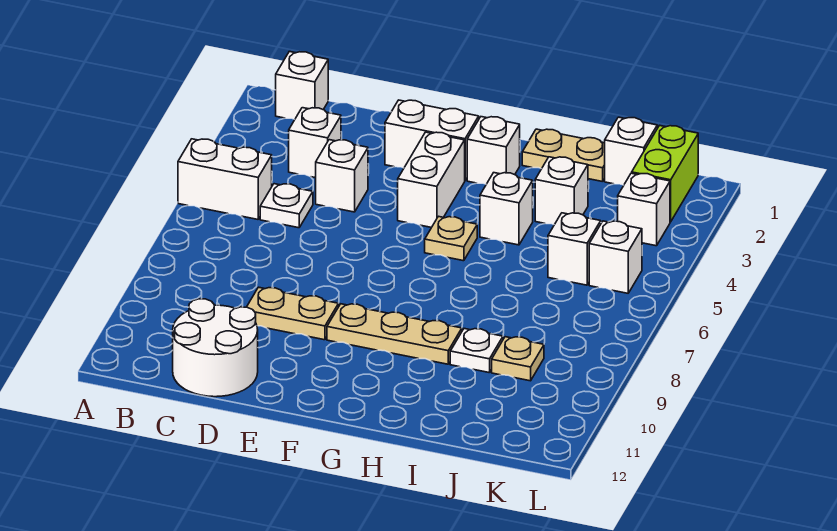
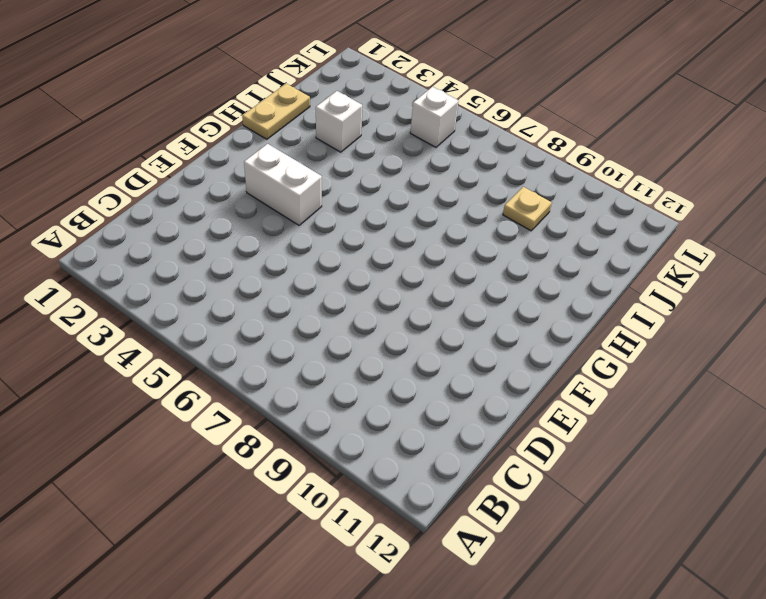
none -> white 1x2 brick [178,139,272,219]
none -> white 1x1 brick [276,52,328,119]
none -> white 1x1 brick [289,108,341,178]

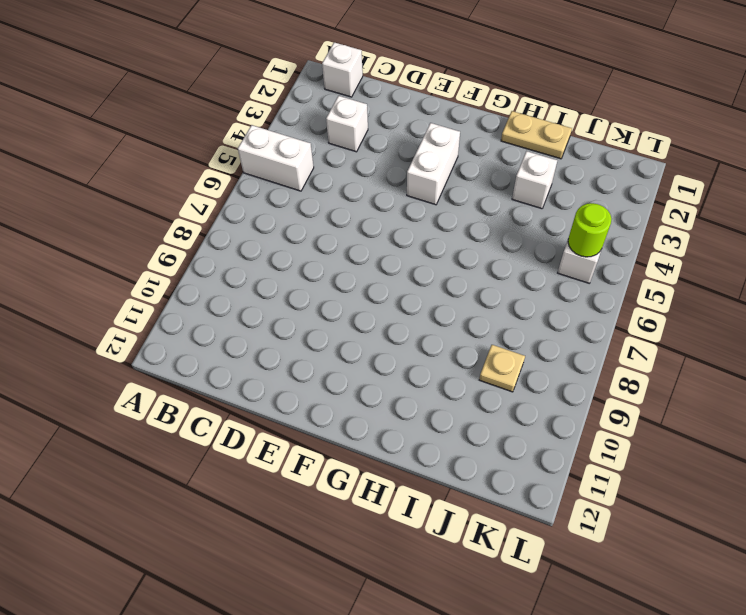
lime 1x1 round brick [568,203,611,257] -> none
none -> white 1x1 plate [260,184,313,228]
none -> white 2x2 round brick [173,299,258,397]
none -> white 1x1 brick [316,140,368,212]

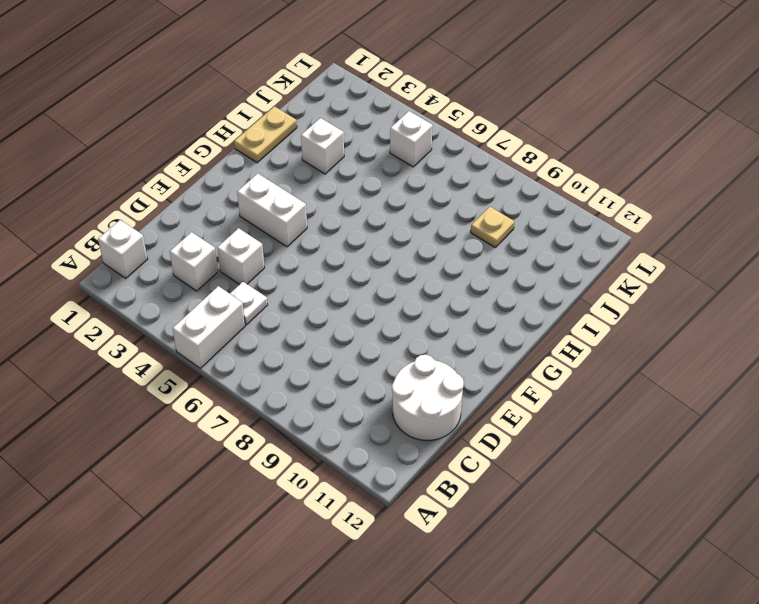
none -> tan 1x2 plate [247,287,339,340]
none -> white 1x2 brick [385,100,479,180]
none -> tan 1x3 plate [327,304,462,364]

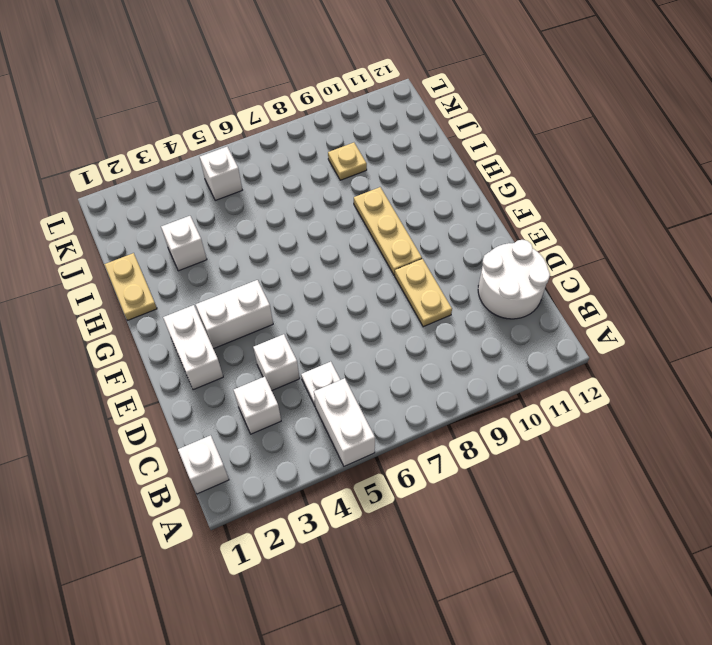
none -> white 1x1 brick [467,117,520,184]
none -> tan 1x1 plate [425,216,477,261]
none -> white 1x1 brick [480,173,533,245]

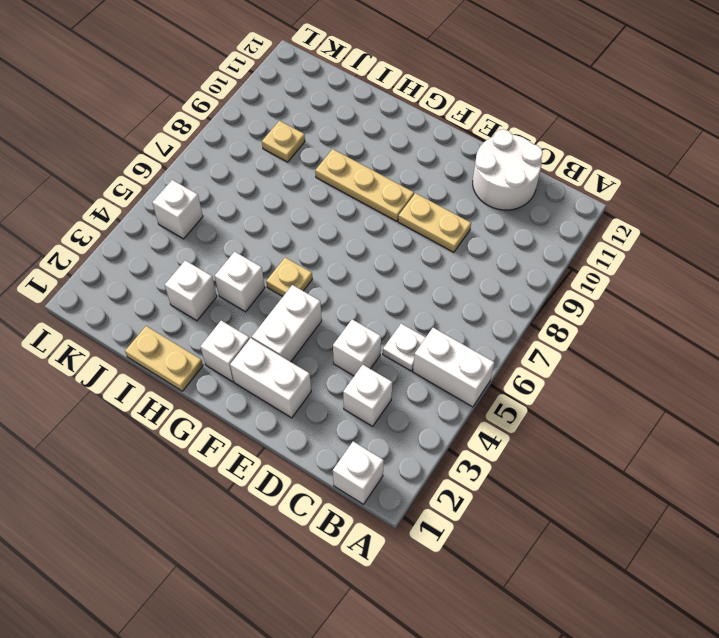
none -> white 1x1 plate [450,329,503,373]
none -> white 1x1 brick [605,117,657,185]
none -> white 1x1 brick [548,213,601,285]

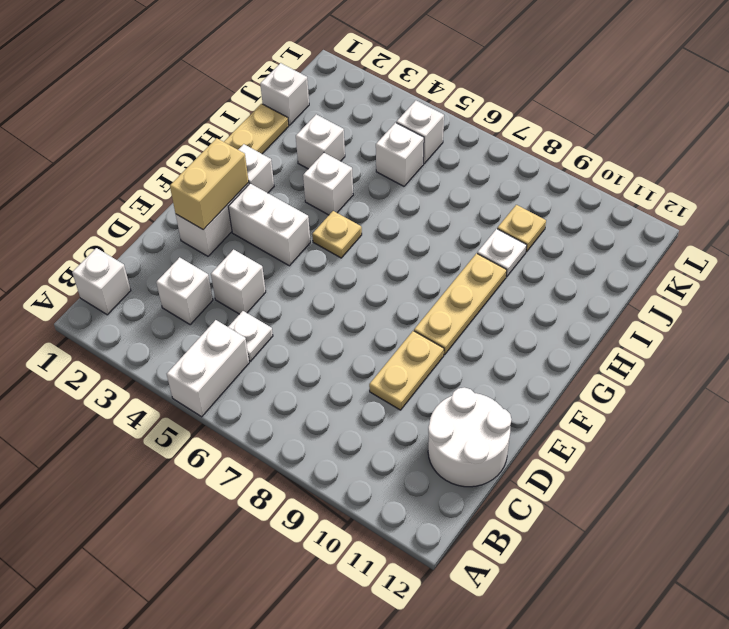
tan 1x2 brick [170,138,249,230] -> none
none -> lime 1x2 brick [632,126,698,222]
none -> white 1x1 brick [618,173,670,246]

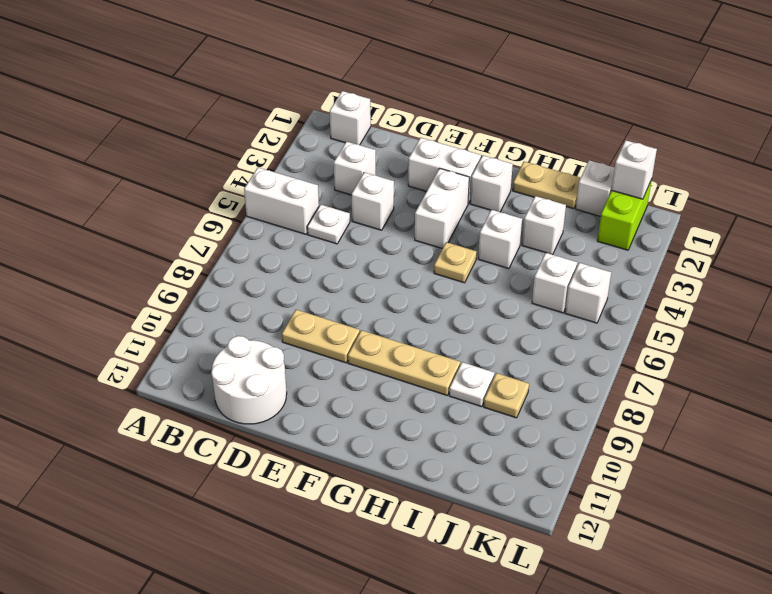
white 1x1 brick [612,140,657,199] -> white 1x1 brick moved to [618,173,670,246]

